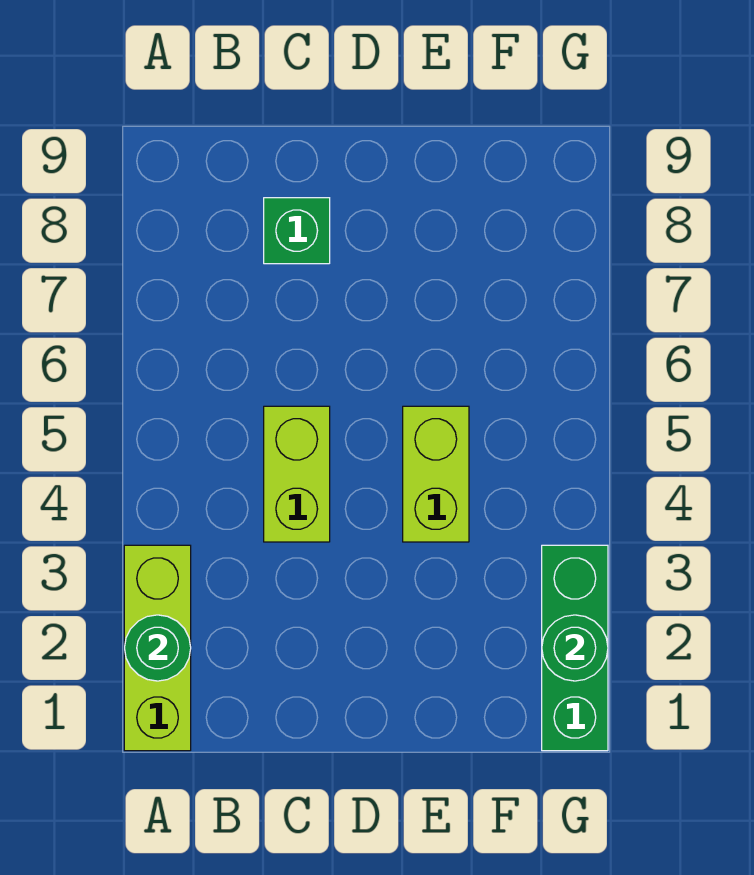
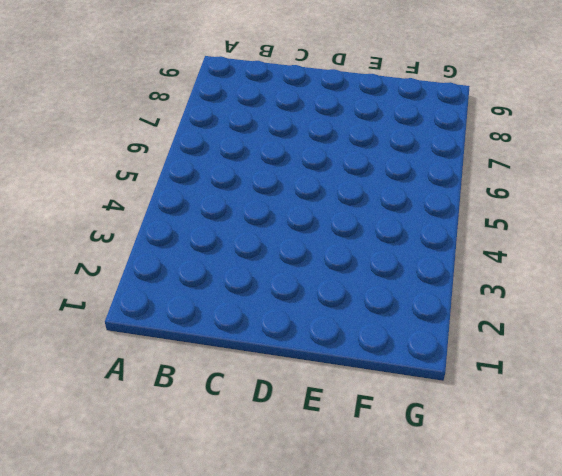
none -> lime 1x3 brick [124,545,191,751]
none -> lime 1x2 brick [264,406,330,542]

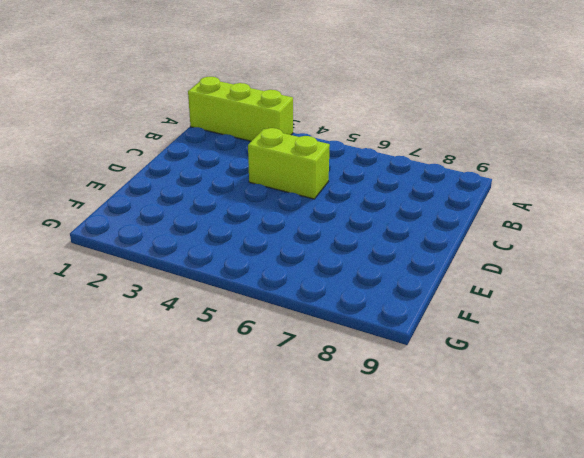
none -> green 1x1 brick [264,198,330,264]
none -> lime 1x2 brick [403,406,469,542]

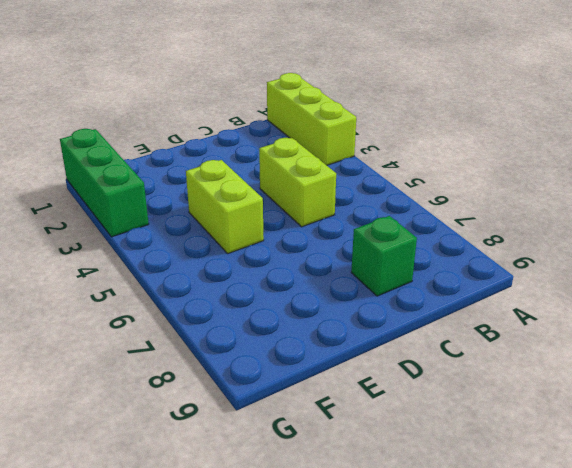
none -> green 1x1 round brick [125,615,191,681]
none -> green 1x1 round brick [542,615,608,681]

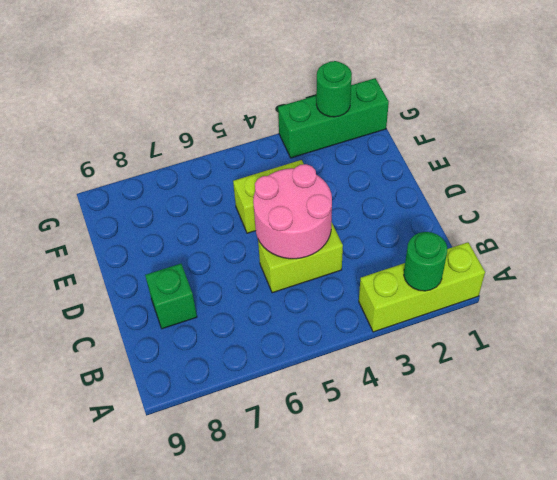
pink 2x2 round brick [253,164,332,259] -> none

